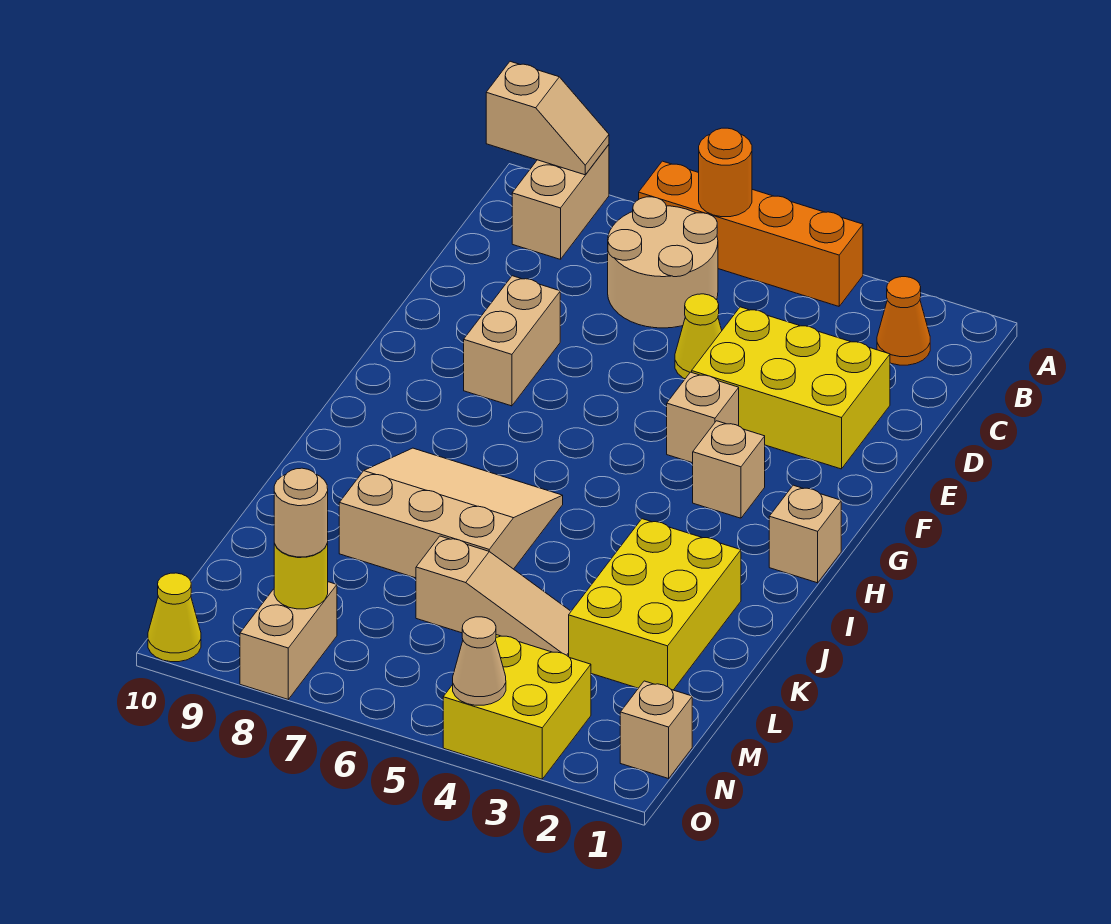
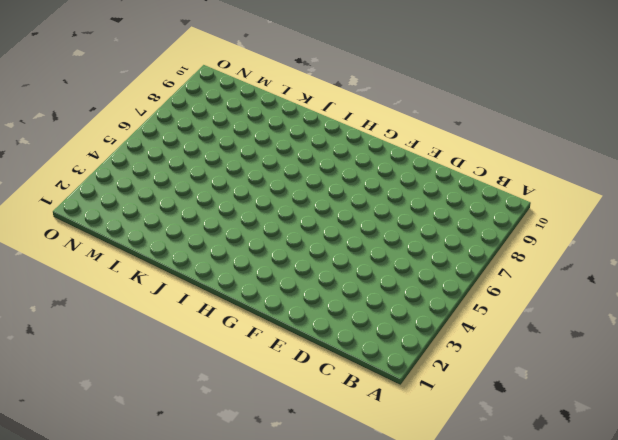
none -> orange 1x4 brick [639,161,863,306]
none -> tan 1x2 brick [512,145,609,259]
none -> orange 1x1 cone [877,277,930,365]

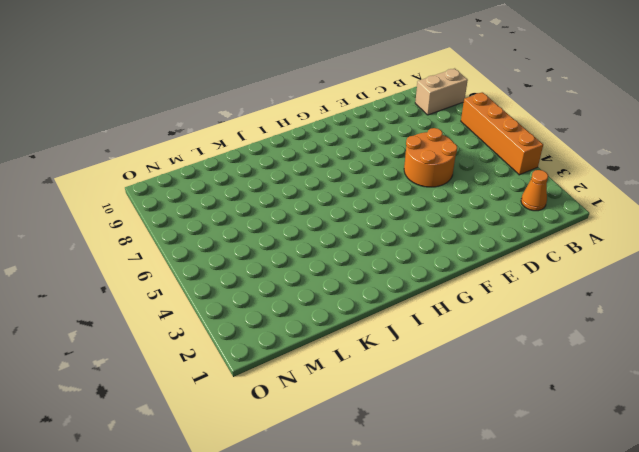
orange 2x2 round brick [404,128,457,187] -> yellow 1x1 cone [675,294,722,379]
none -> tan 2x2 round brick [608,197,718,328]
none -> yellow 2x3 brick [692,307,890,469]
none -> tan 1x2 brick [464,276,560,406]

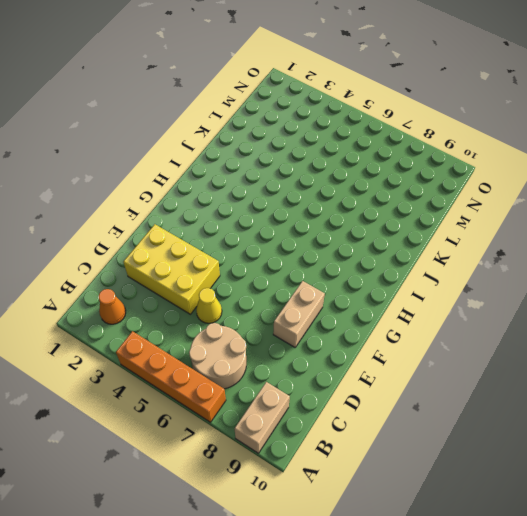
none -> tan 1x1 brick [667,372,739,463]
none -> tan 1x1 brick [693,421,765,518]
none -> tan 1x1 brick [769,485,841,583]

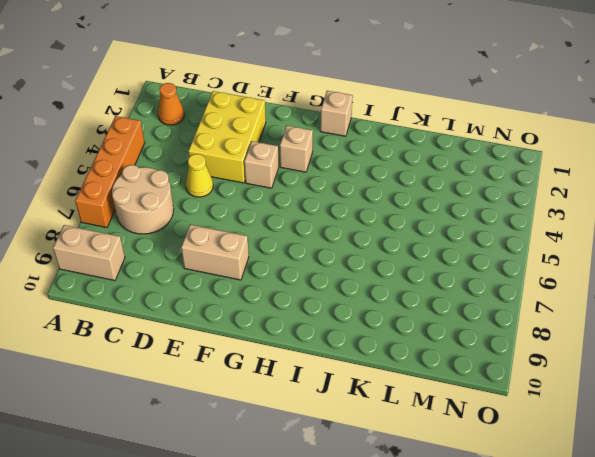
none -> tan 3x3 slope [339,448,563,578]
none -> yellow 2x3 brick [569,519,741,690]
none -> tan 1x3 slope [416,536,571,657]

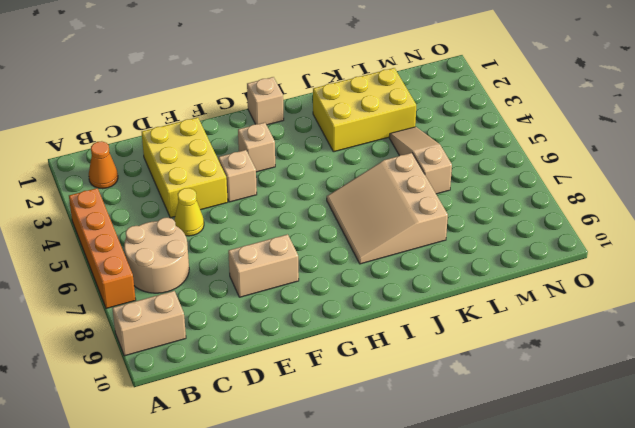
none -> tan 1x1 brick [620,681,692,779]
none -> yellow 2x2 brick [443,635,591,779]
none -> tan 1x2 brick [240,582,337,699]

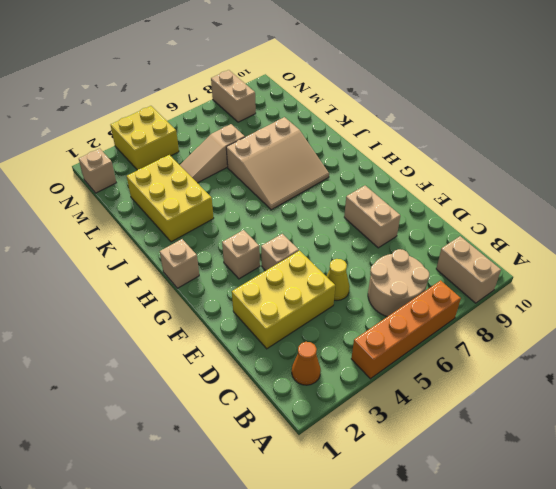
none -> yellow 1x1 cone [148,573,201,662]
none -> orange 1x1 round brick [699,128,752,217]
none -> tan 1x2 slope [486,61,609,175]

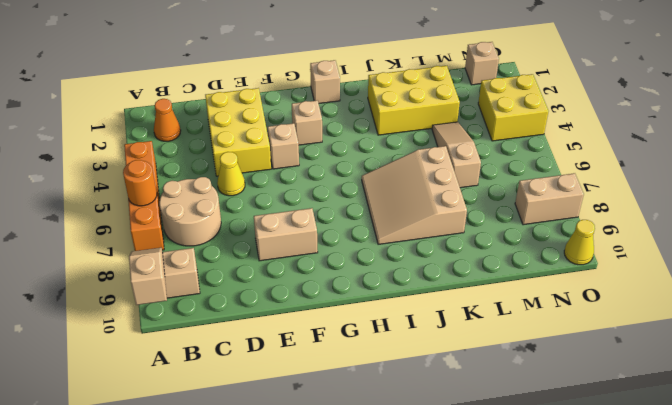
none -> yellow 1x1 round brick [274,543,328,609]
none -> tan 1x1 cone [453,617,506,705]
none -> tan 1x1 round brick [274,468,328,557]

